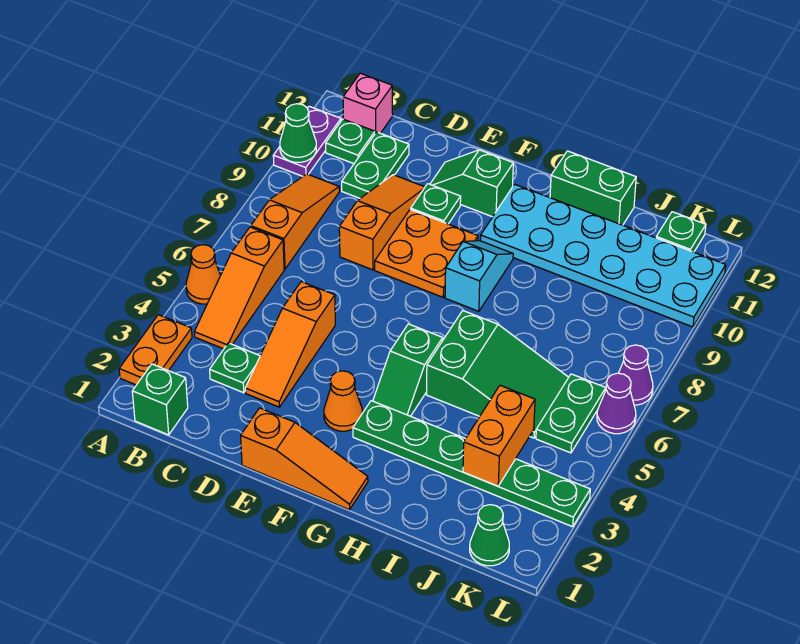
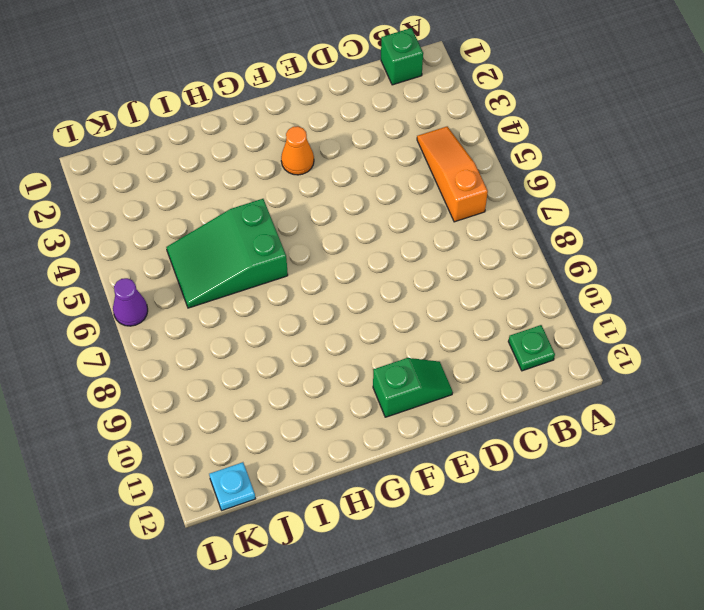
cyan 1x1 plate [209,462,256,510] -> green 1x1 plate [656,212,706,252]
none -> orange 1x2 plate [119,315,192,385]
none -> orange 1x1 cone [186,245,221,304]
none -> purple 1x2 plate [273,106,341,176]
none -> orange 1x3 slope [251,174,339,269]

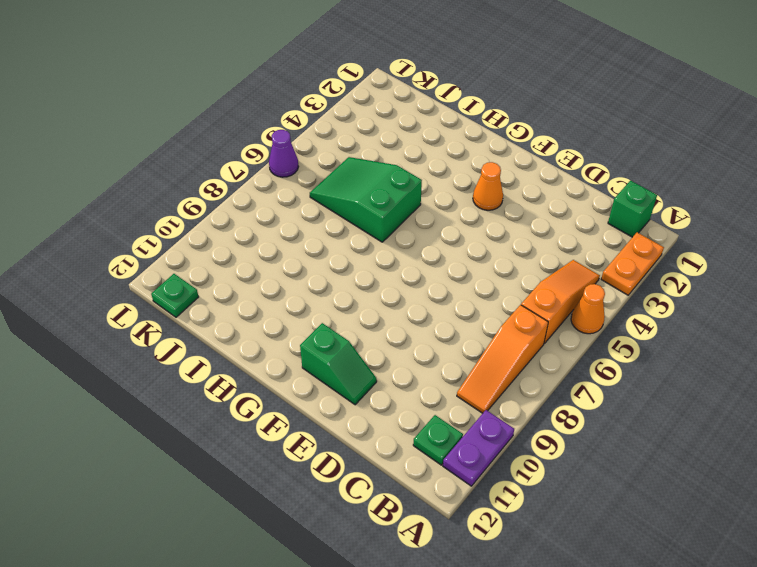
none -> pink 1x1 brick [343,73,393,133]
none -> green 1x1 plate [210,343,260,393]
none -> green 1x2 plate [342,132,409,198]
none -> orange 1x3 slope [245,282,335,407]

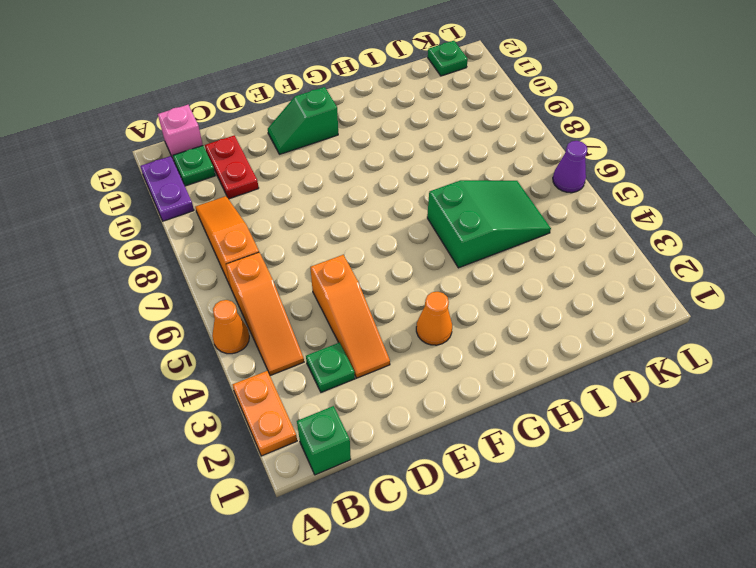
red 1x2 plate [205,135,259,199] -> green 1x2 plate [342,132,409,198]
none -> orange 1x3 slope [339,175,425,270]
none -> orange 1x3 slope [241,408,368,510]
none -> orange 2x2 plate [375,209,478,297]
none -> green 1x1 plate [411,184,461,224]

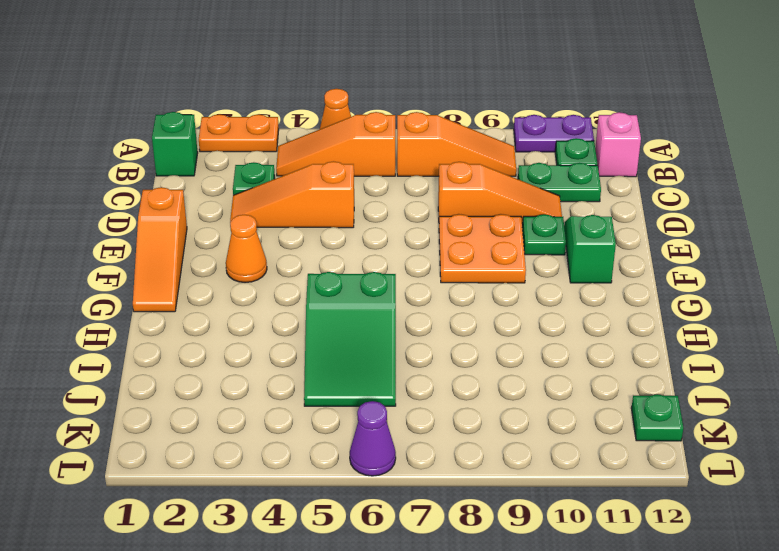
none -> green 1x6 plate [353,401,590,527]
none -> green 1x2 slope [373,324,443,416]
none -> cyan 1x2 slope [445,241,513,311]
none -> cyan 2x6 plate [481,184,726,327]

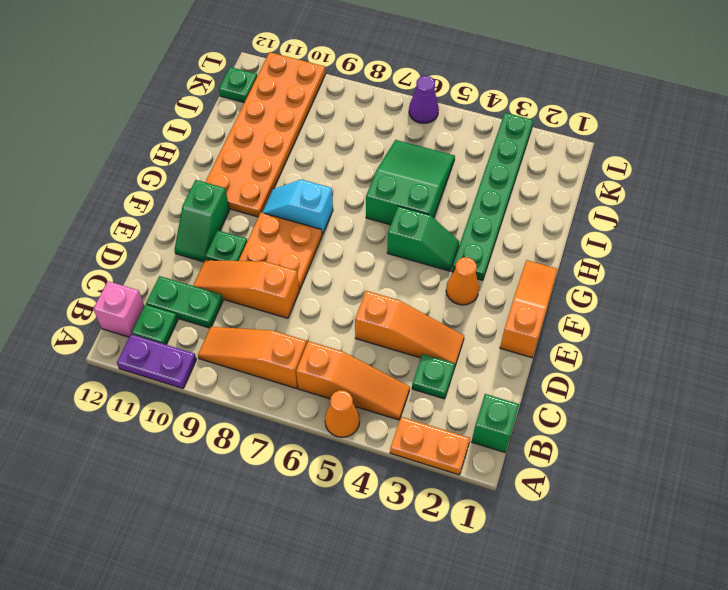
orange 2x6 plate [205,52,325,217] -> cyan 2x6 plate [481,184,726,327]
none -> green 1x2 brick [550,151,636,225]
none -> green 1x1 cone [470,505,509,566]
none -> green 1x2 plate [536,374,606,453]
none -> purple 1x1 cone [619,345,653,405]

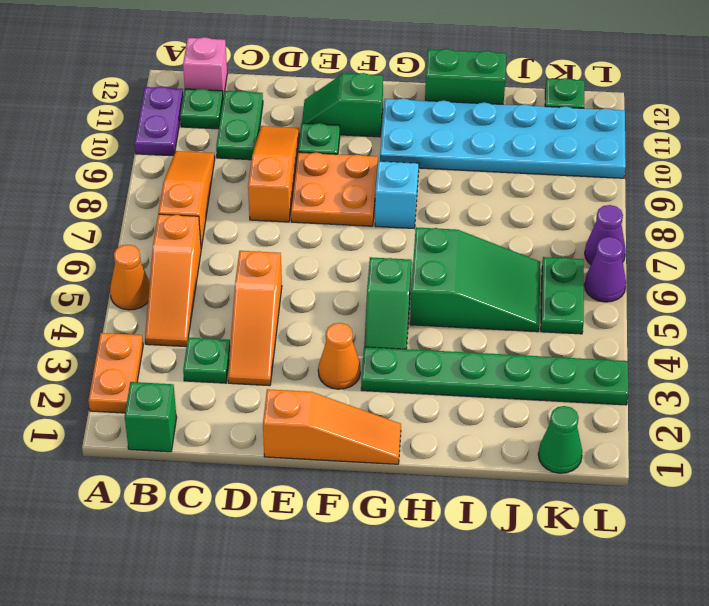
none -> green 1x1 cone [280,104,316,162]
none -> orange 1x2 brick [463,385,535,486]

